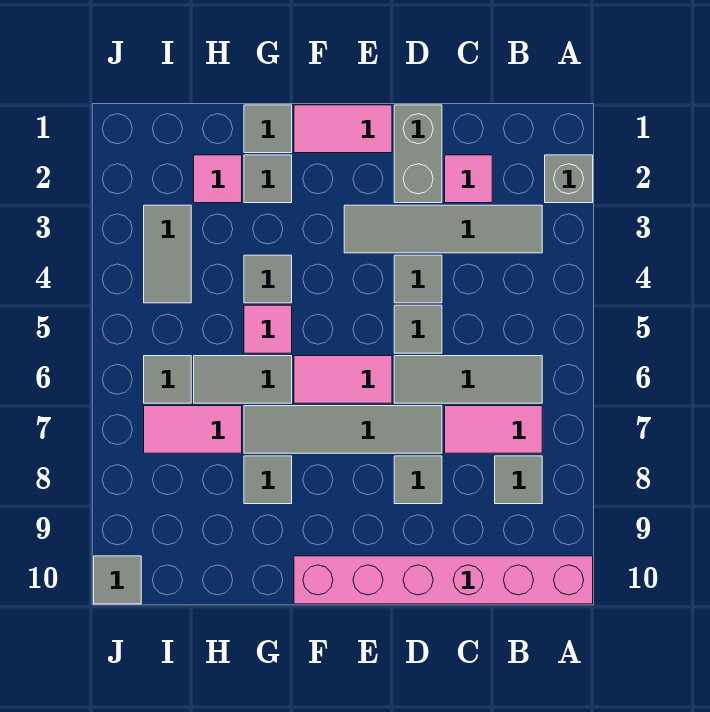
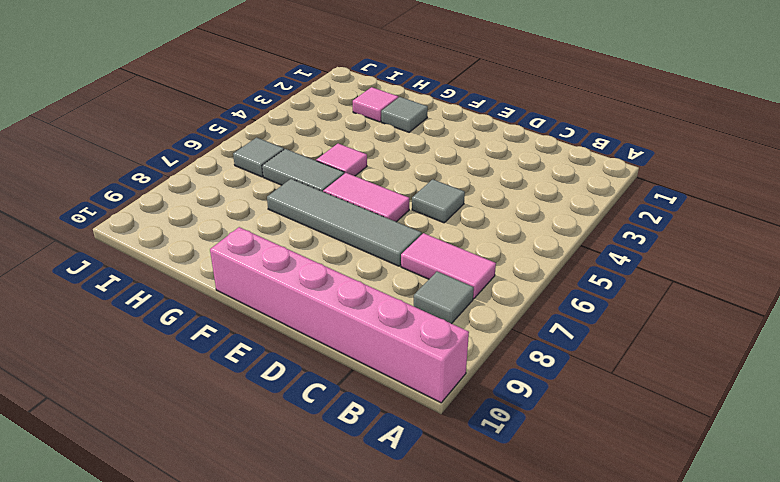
none -> grey 1x1 brick [545,155,593,203]
none -> grey 1x4 tile [344,205,542,253]
none -> grey 1x3 tile [394,356,542,403]

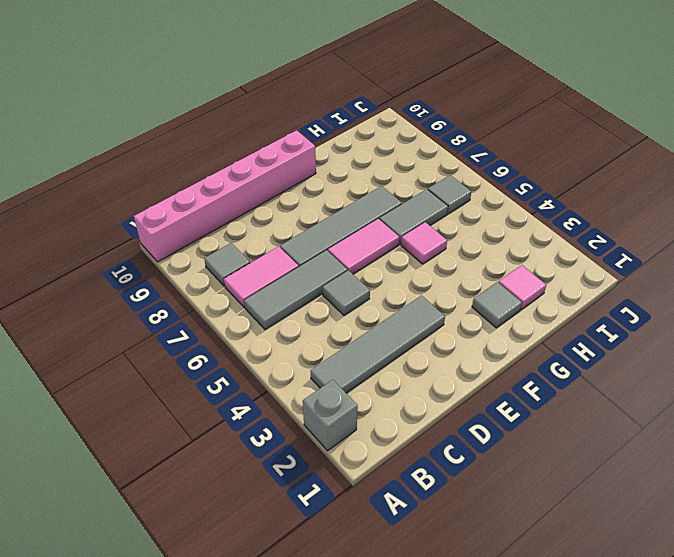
none -> pink 1x1 tile [445,155,492,203]
none -> grey 1x2 brick [394,105,442,203]
none -> grey 1x1 tile [394,255,442,303]

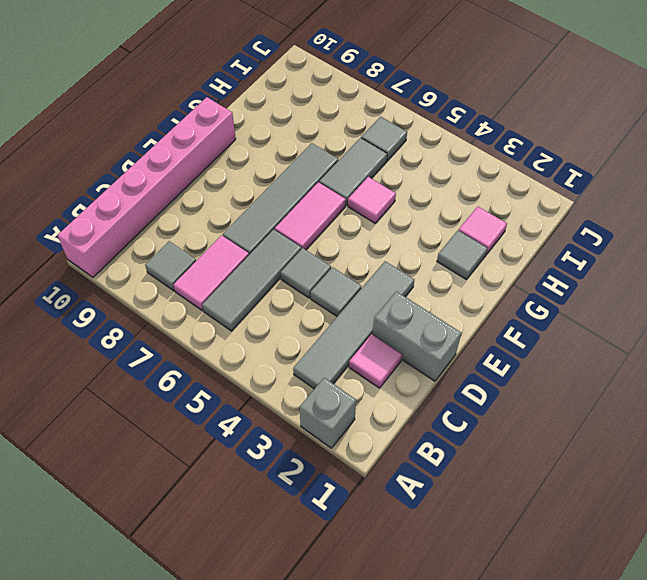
none -> grey 1x1 tile [394,456,442,504]
none -> pink 1x2 tile [294,105,392,153]
none -> grey 1x1 tile [244,105,292,153]

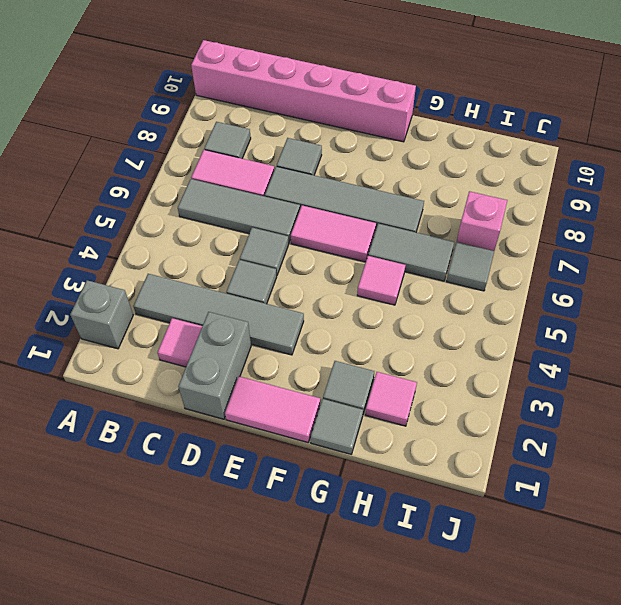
pink 1x1 brick [457,191,507,251] -> pink 1x2 tile [144,406,242,453]
none -> grey 1x1 tile [244,255,292,303]
none -> grey 1x1 tile [244,456,292,504]
none -> grey 1x2 tile [144,205,191,303]

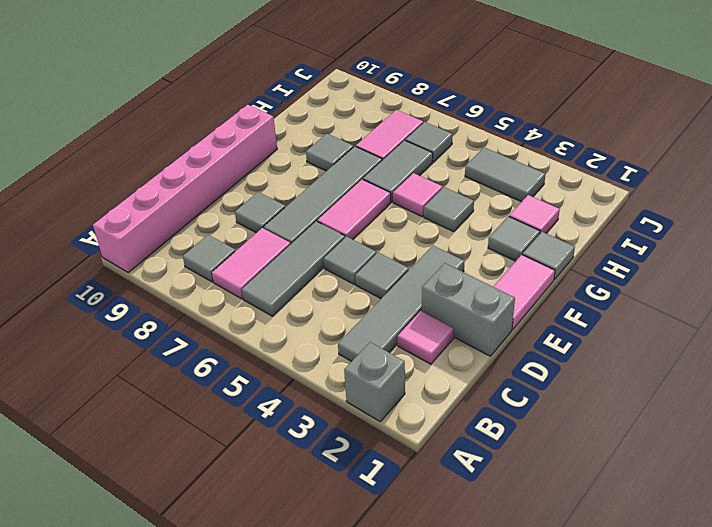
none -> grey 1x1 tile [94,556,141,604]

